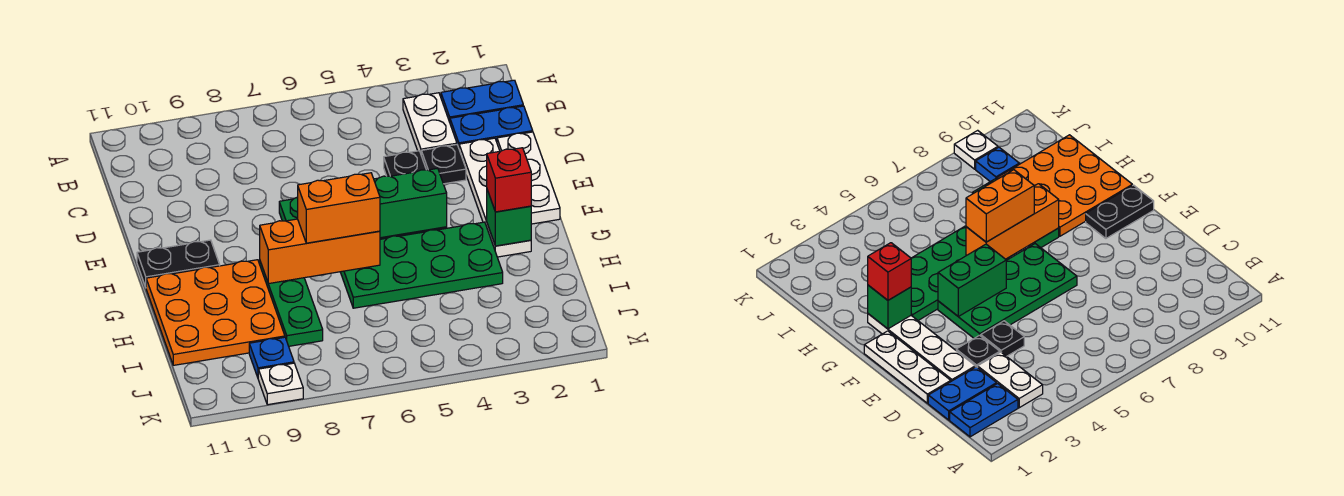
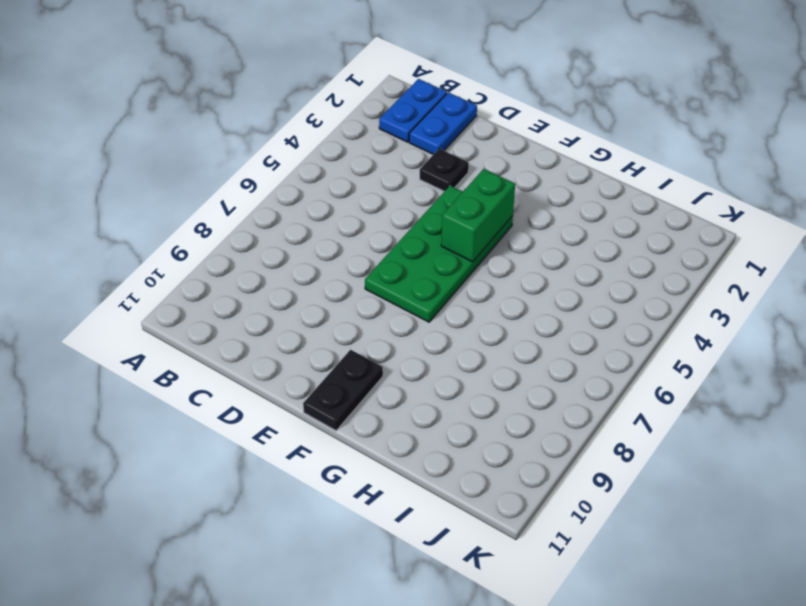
none -> white 1x2 plate [403,93,457,153]
none -> white 1x3 plate [497,132,560,224]
none -> white 1x4 plate [459,138,531,257]

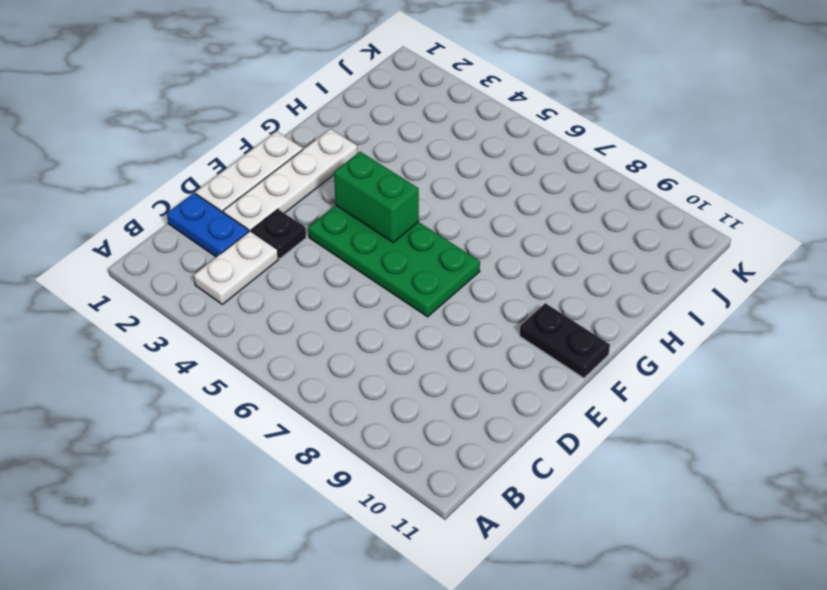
none -> blue 1x2 plate [441,80,523,122]
none -> black 1x1 plate [384,151,426,176]
none -> green 2x4 plate [341,222,503,308]

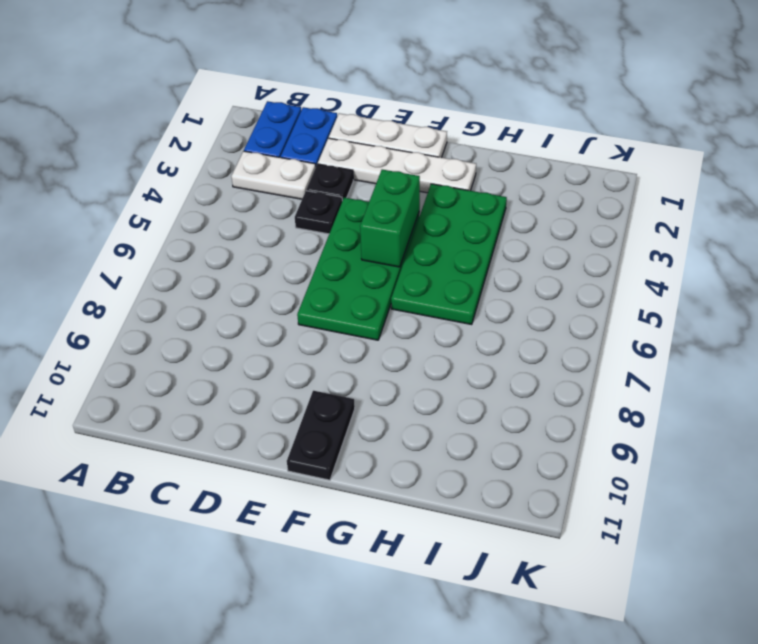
none -> green 1x3 plate [260,262,323,346]
none -> orange 3x3 plate [146,260,285,365]
none -> blue 1x1 plate [249,337,294,377]

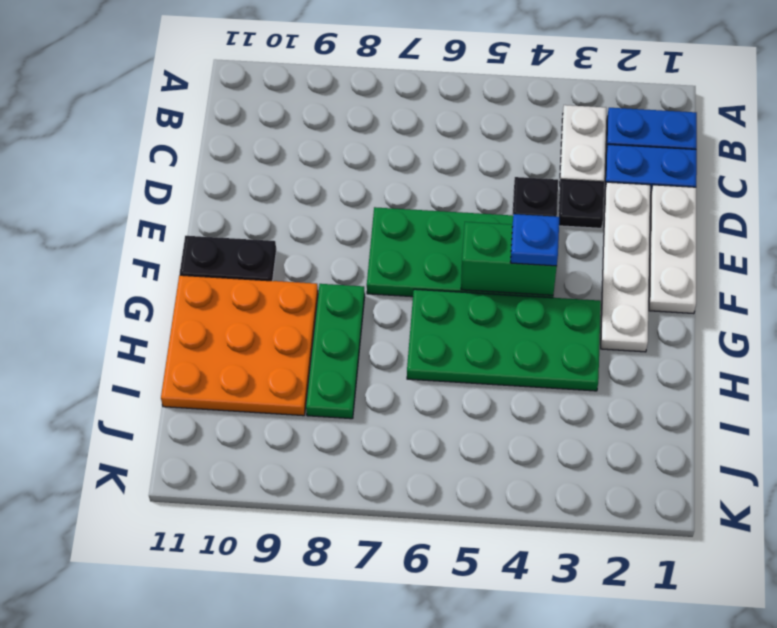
blue 1x1 plate [511,214,559,266] -> blue 1x1 plate moved to [249,337,294,377]
none -> white 1x1 plate [258,363,303,405]
none -> green 1x1 brick [487,190,531,246]
none -> orange 1x3 brick [260,219,380,284]

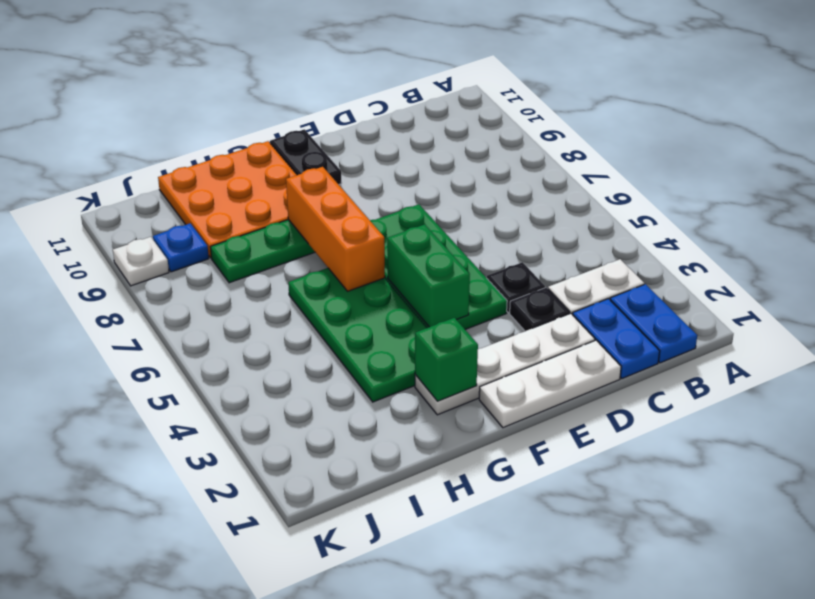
none -> red 1x1 brick [487,148,531,212]
none -> orange 1x2 brick [298,173,380,243]

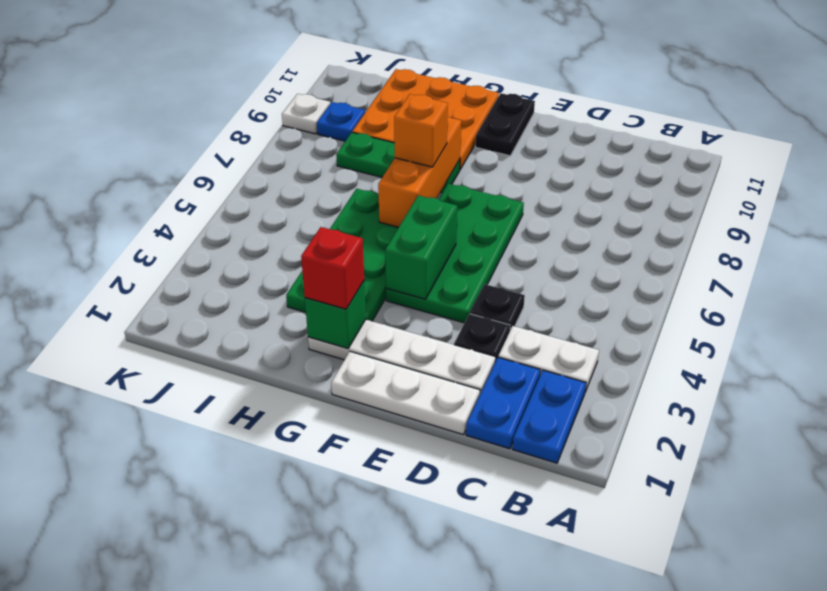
orange 1x1 brick [394,94,448,167] -> orange 1x2 brick [298,173,380,243]

